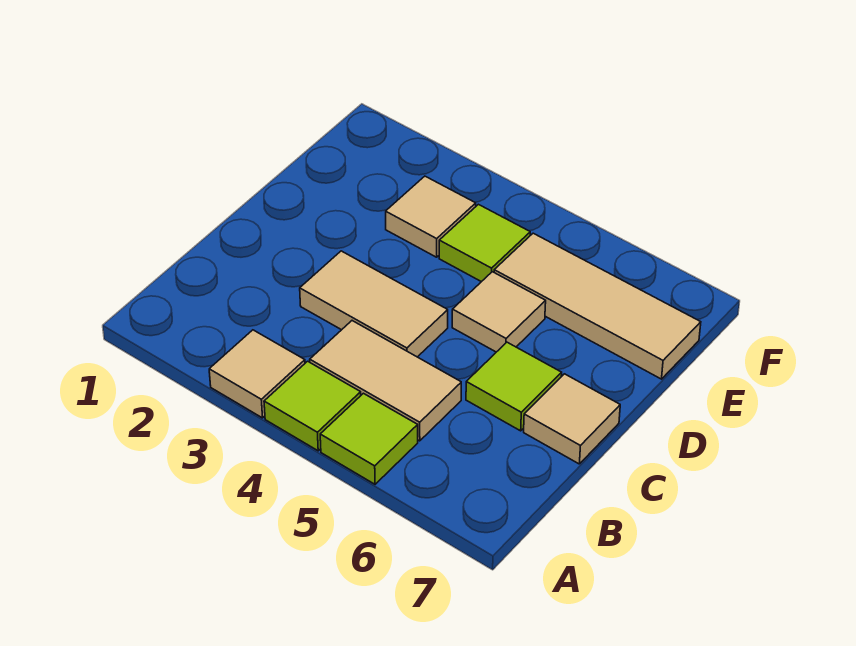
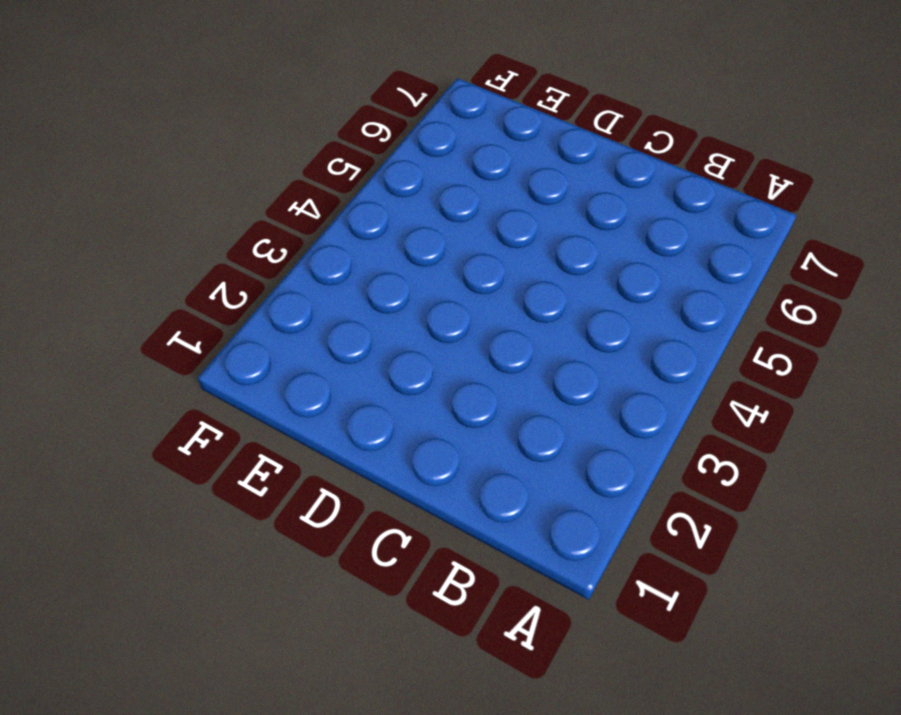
none -> tan 1x1 tile [209,330,305,418]
none -> lime 1x1 tile [264,361,361,451]

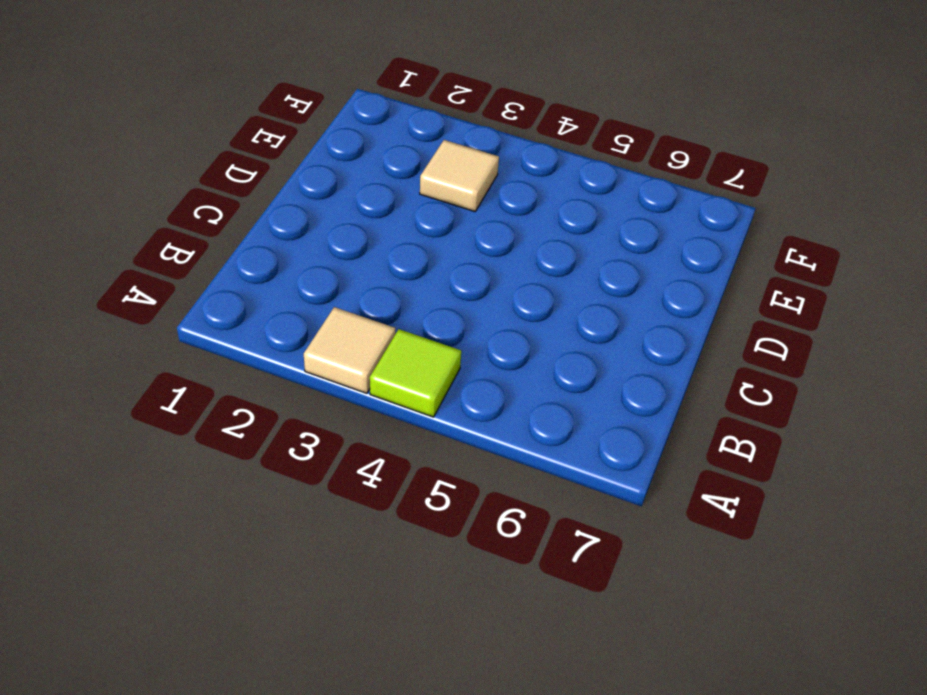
none -> lime 1x1 tile [320,393,418,484]
none -> tan 1x2 tile [310,321,461,441]

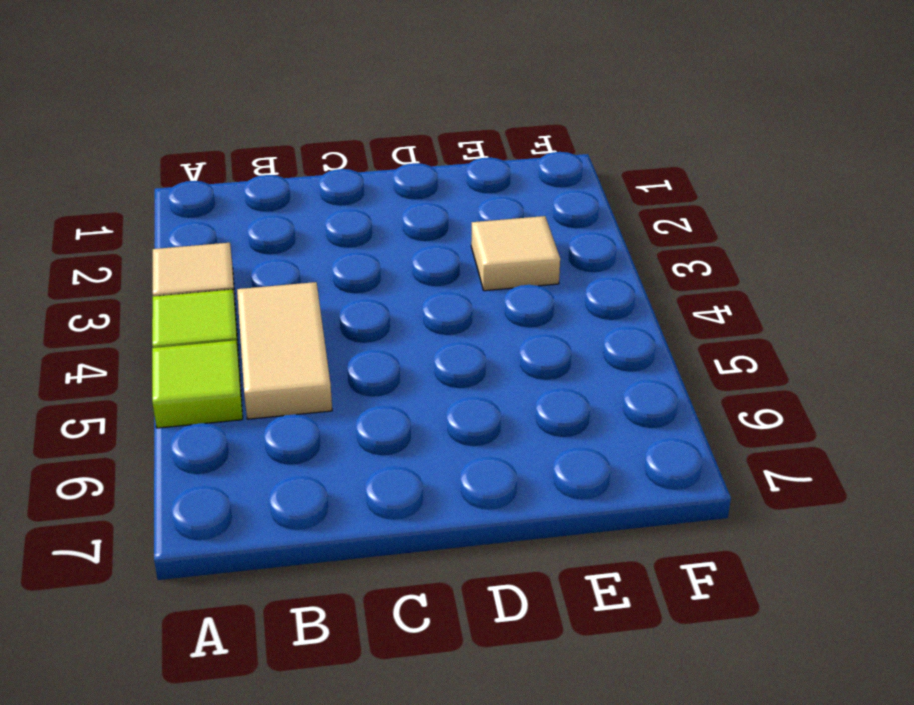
none -> tan 1x2 tile [300,251,448,357]
none -> lime 1x1 tile [466,342,562,431]

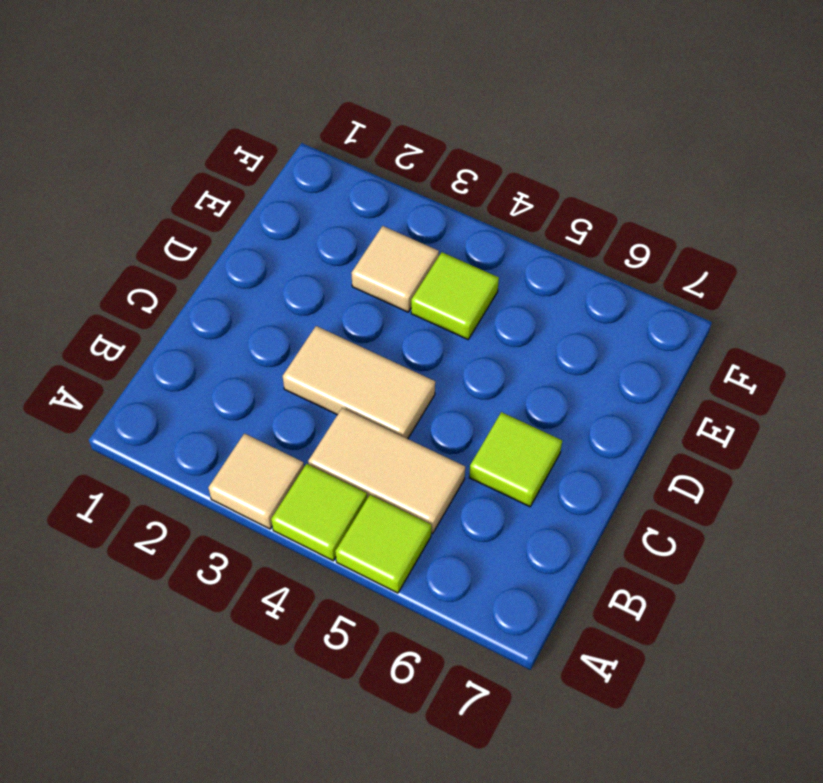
none -> tan 1x1 tile [524,374,620,464]
none -> tan 1x1 tile [452,272,546,352]

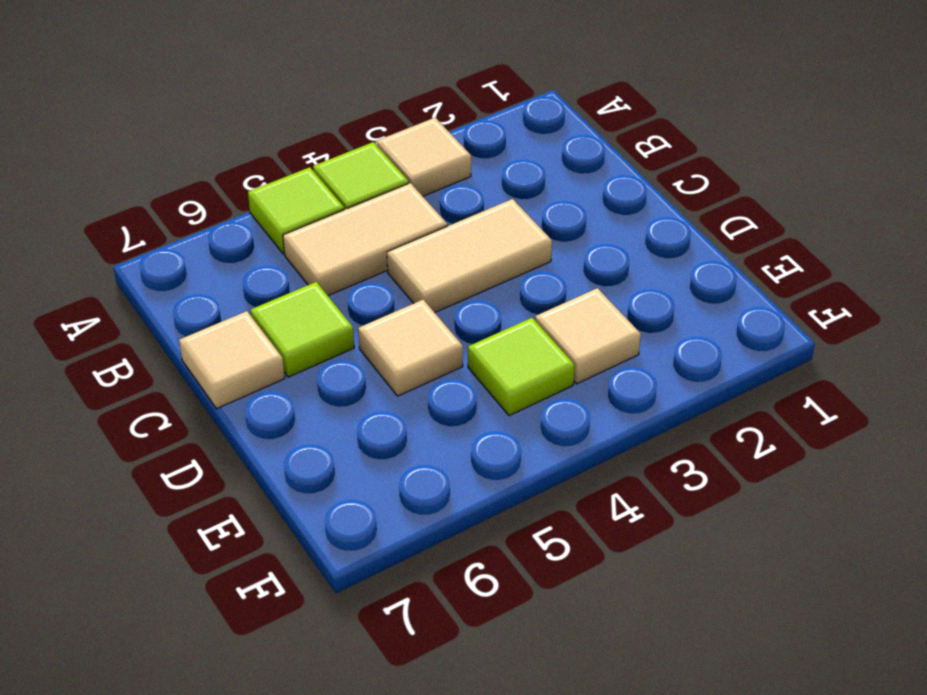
none -> tan 1x3 tile [494,233,701,379]

